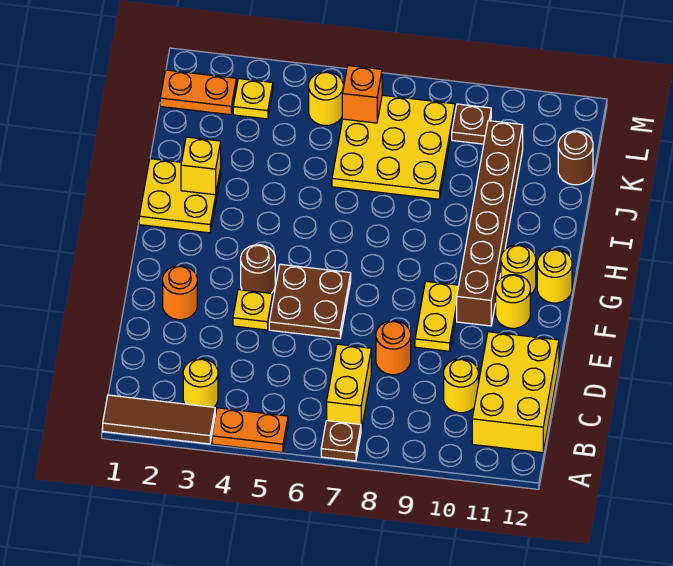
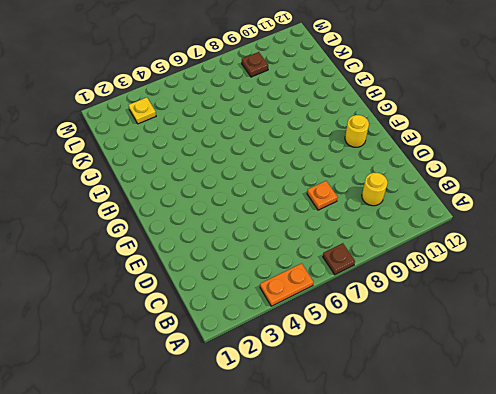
orange 1x1 plate [307,181,338,210] -> orange 1x1 round brick [376,321,411,375]
none -> brown 1x3 tile [103,395,215,444]
none -> yellow 1x1 round brick [183,359,218,407]
none -> yellow 1x2 brick [327,344,371,430]

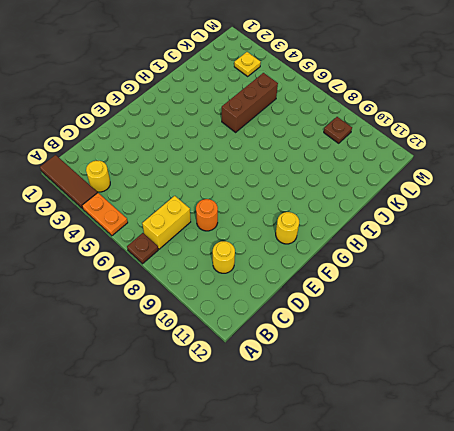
brown 1x3 brick [222,73,278,132] -> none
none -> yellow 2x3 brick [472,332,559,453]
none -> orange 1x1 round brick [163,266,197,320]
none -> yellow 1x1 plate [233,290,273,330]

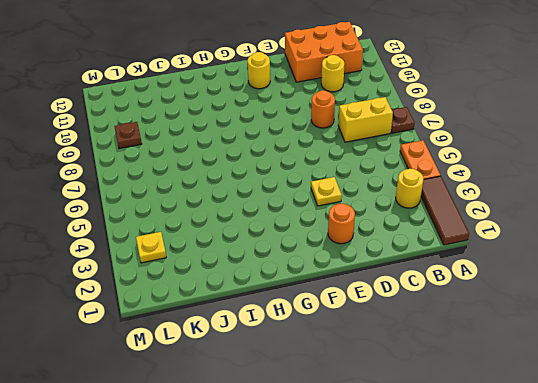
orange 2x3 brick [285,22,363,82] -> yellow 2x3 brick [472,332,559,453]
none -> brown 2x2 plate [269,264,351,338]
none -> yellow 1x2 plate [415,281,459,351]
none -> brown 1x1 round brick [241,245,275,293]

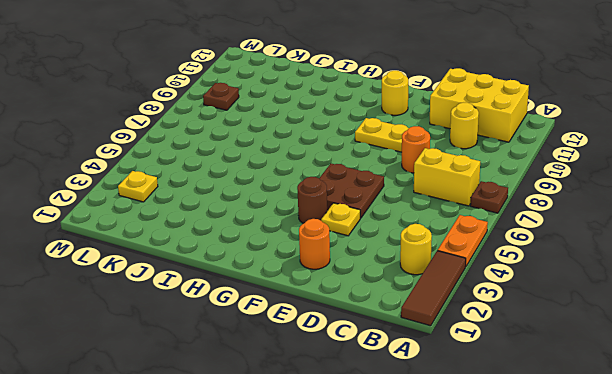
none -> brown 1x6 brick [457,121,523,326]
none -> yellow 1x1 round brick [501,245,536,295]
none -> yellow 1x1 round brick [537,249,572,303]

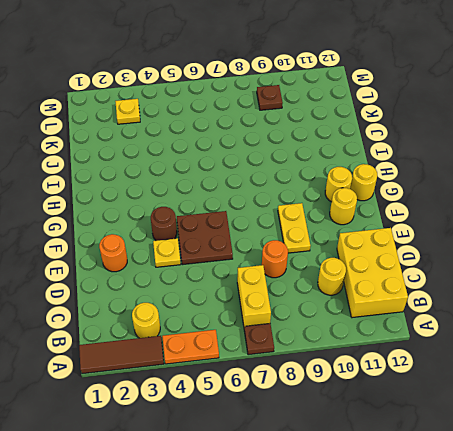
none -> brown 1x6 brick [457,121,523,326]
none -> yellow 2x2 plate [139,159,221,233]
none -> yellow 3x3 plate [332,95,455,199]

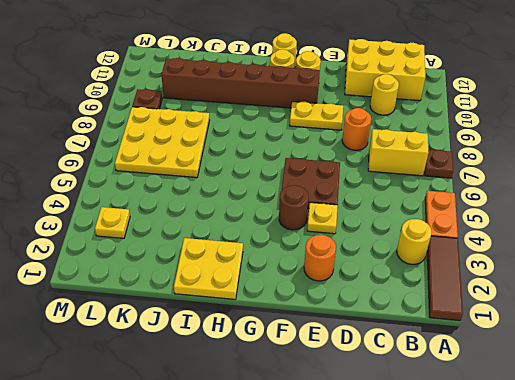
none -> brown 1x1 round brick [558,131,593,185]
none -> orange 1x2 plate [160,70,236,115]
none -> yellow 1x1 round brick [309,72,343,125]

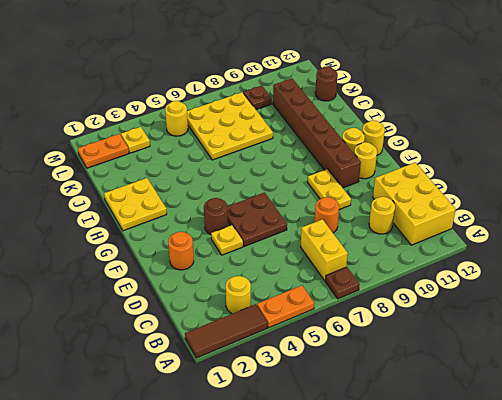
none -> yellow 1x1 brick [181,137,221,195]
none -> orange 1x1 brick [342,66,382,123]

